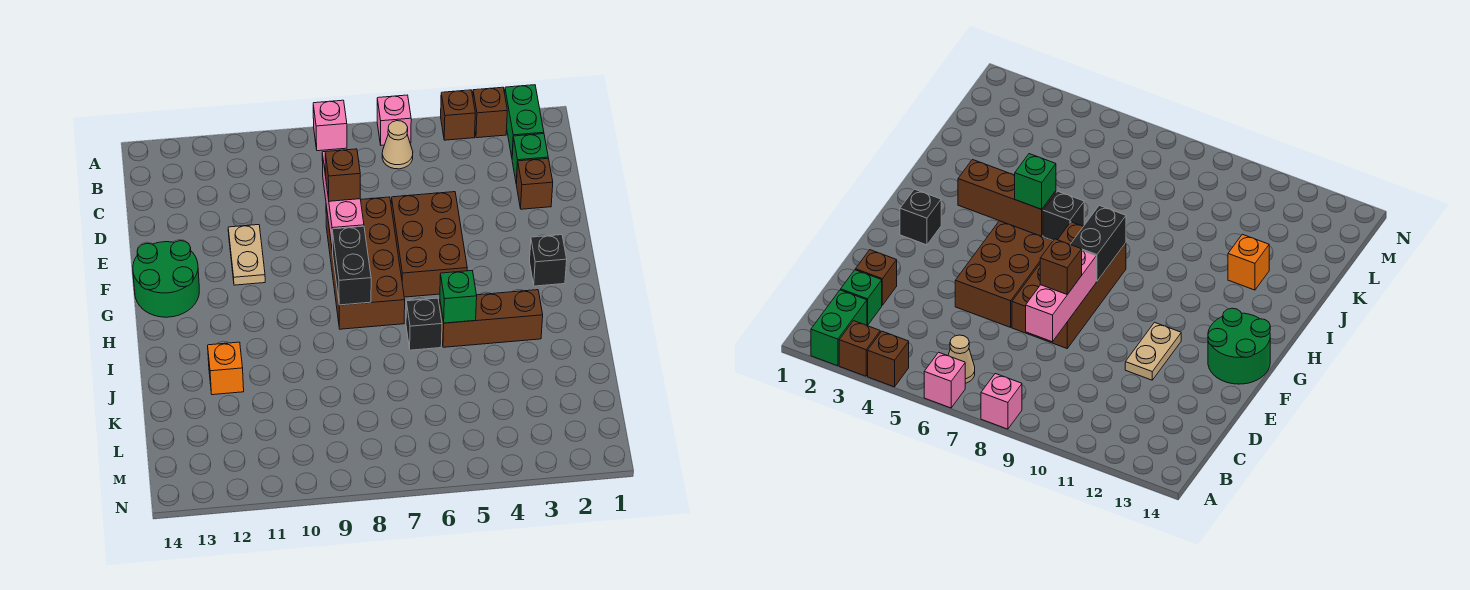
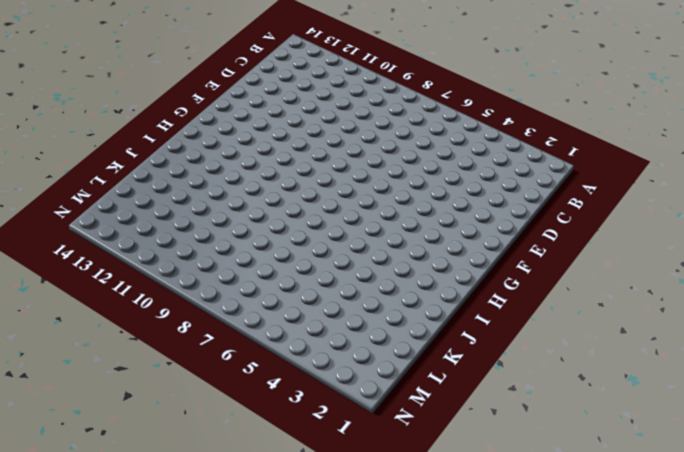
none -> green 1x2 brick [505,85,544,157]
none -> brown 1x1 brick [473,87,507,138]
none -> brown 1x1 brick [441,90,475,140]

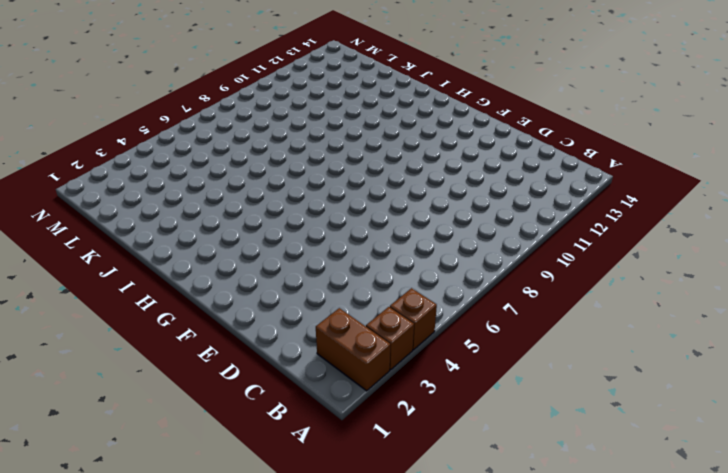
brown 1x2 brick [316,308,390,391] -> green 1x2 brick [505,85,544,157]
none -> pink 1x1 brick [377,95,411,145]
none -> pink 1x1 brick [313,100,347,151]
none -> tan 1x1 cone [382,121,413,169]

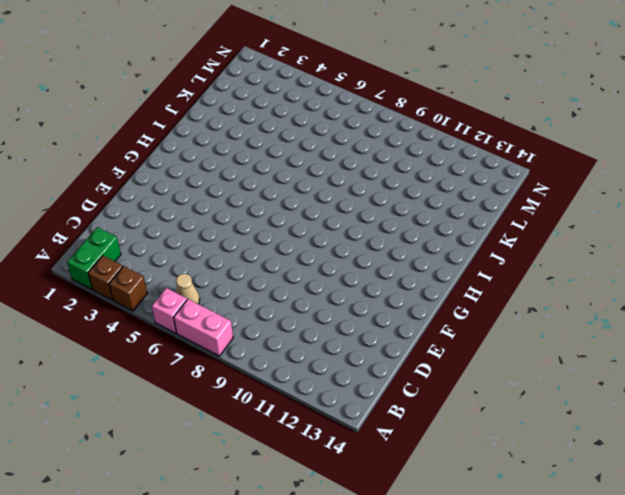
pink 1x2 brick [174,299,233,356] -> pink 1x1 brick [313,100,347,151]
none -> green 1x1 brick [512,134,548,184]
none -> brown 1x1 brick [516,158,553,209]
none -> brown 2x3 brick [391,192,467,297]

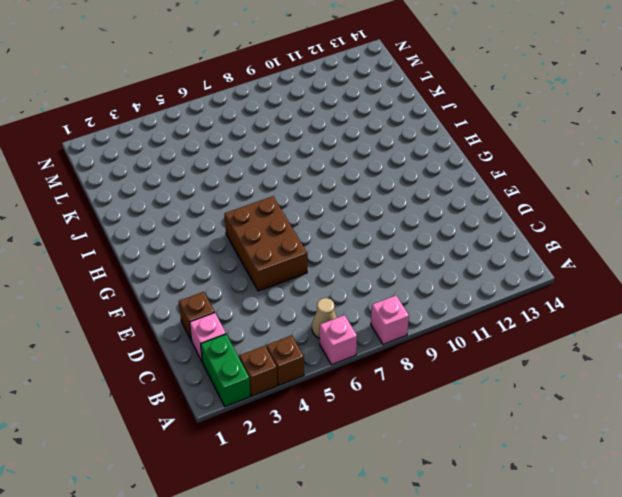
pink 1x1 brick [189,313,226,361] -> green 1x1 brick [512,134,548,184]
none -> brown 2x4 brick [326,197,405,329]
none -> tan 1x2 plate [228,225,265,285]
none -> green 2x2 round brick [133,241,199,317]

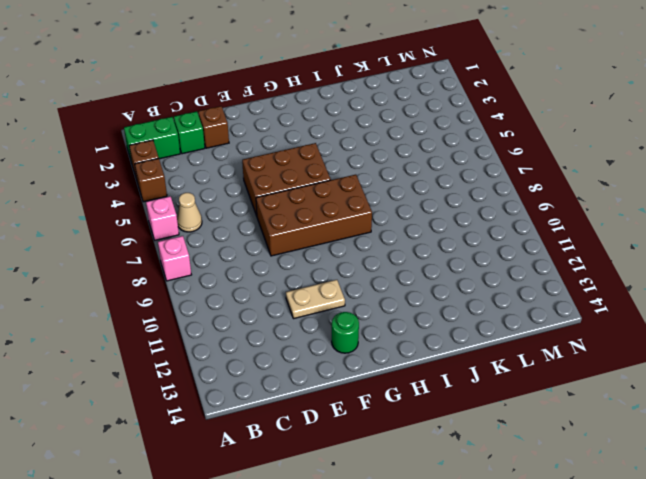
green 1x1 round brick [332,312,359,353] -> green 2x2 round brick [133,241,199,317]
none -> black 1x1 brick [530,235,567,286]
none -> brown 1x3 brick [440,290,543,347]
none -> black 1x1 brick [406,298,442,350]

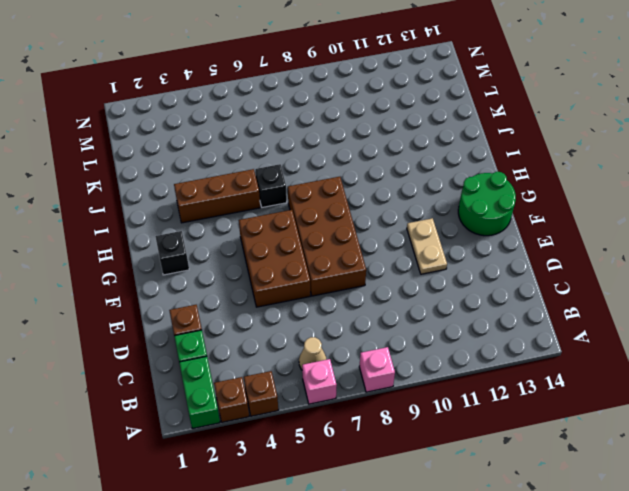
none -> orange 1x1 brick [208,342,244,395]
none -> pink 1x3 brick [322,152,364,252]
none -> black 1x2 brick [332,226,371,305]

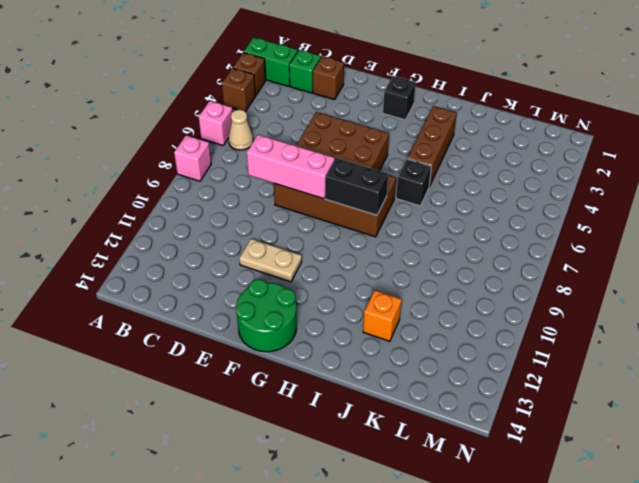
none -> green 1x1 brick [440,271,477,323]
none -> brown 1x1 brick [325,149,360,201]

